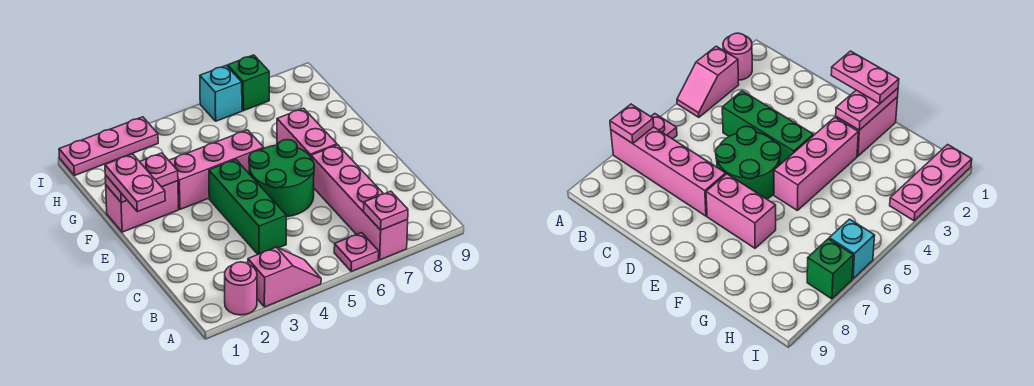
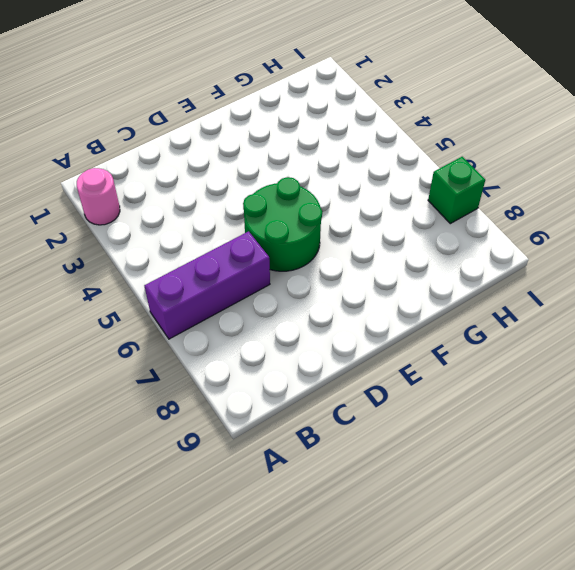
purple 1x3 brick [144,231,270,339] -> pink 1x1 plate [334,233,379,271]
none -> pink 1x2 slope [248,247,321,307]
none -> pink 1x4 brick [311,145,408,260]
none -> green 1x3 brick [209,160,286,254]

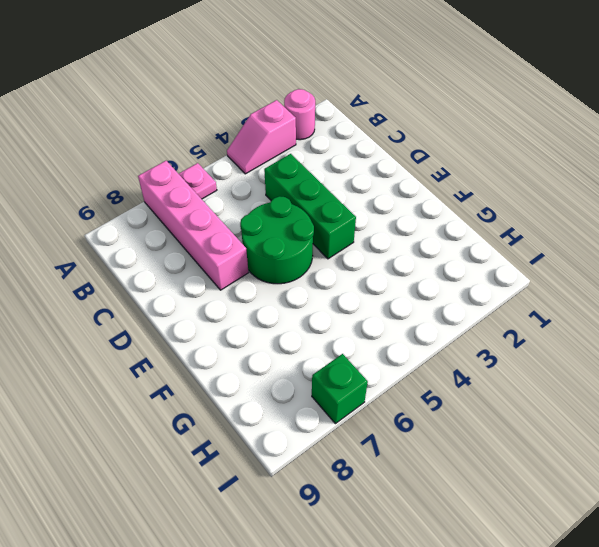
none -> pink 1x2 brick [277,108,337,157]
none -> pink 1x2 brick [106,181,178,232]
none -> pink 1x3 brick [169,130,264,209]

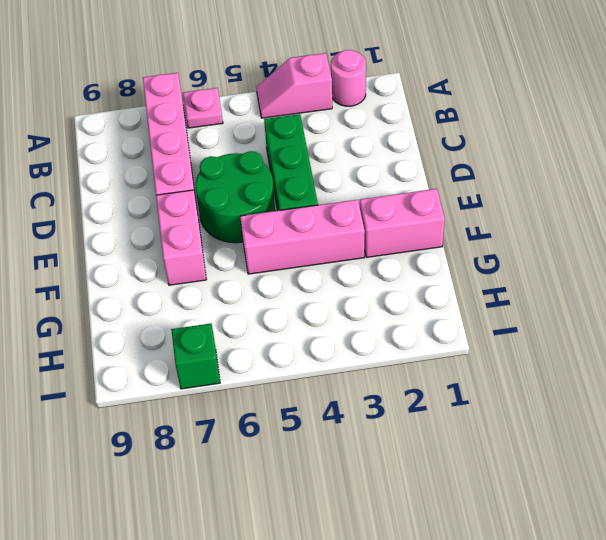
none -> pink 1x3 plate [59,117,158,176]
none -> cyan 1x1 brick [200,66,242,121]
none -> pink 1x1 plate [364,191,408,230]

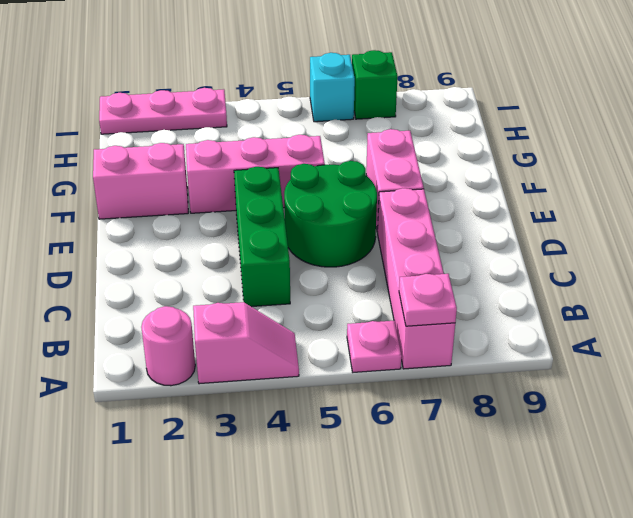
none -> pink 1x2 plate [105,153,178,203]
none -> pink 1x2 plate [105,154,165,212]

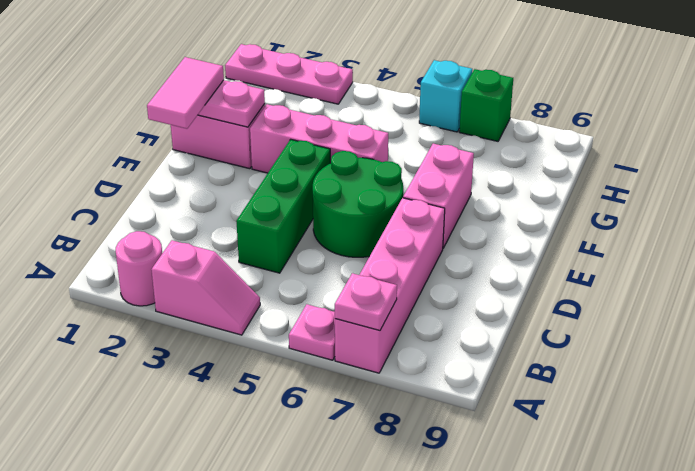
pink 1x2 tile [147,57,224,129] -> pink 1x2 plate [105,154,165,212]

